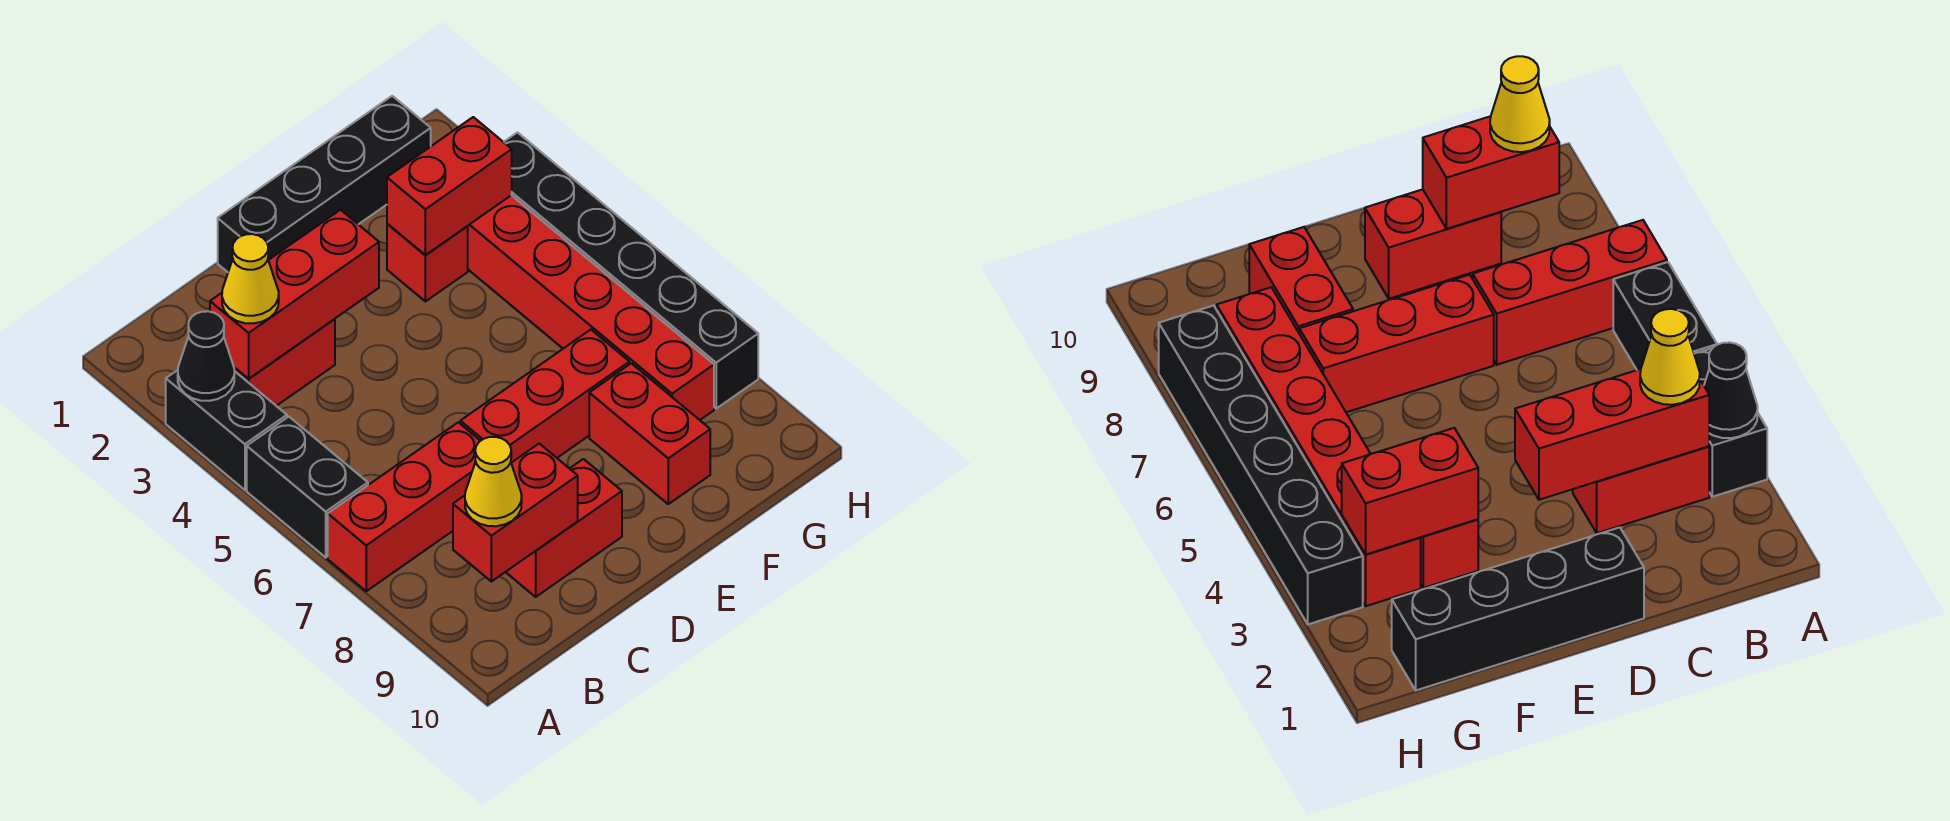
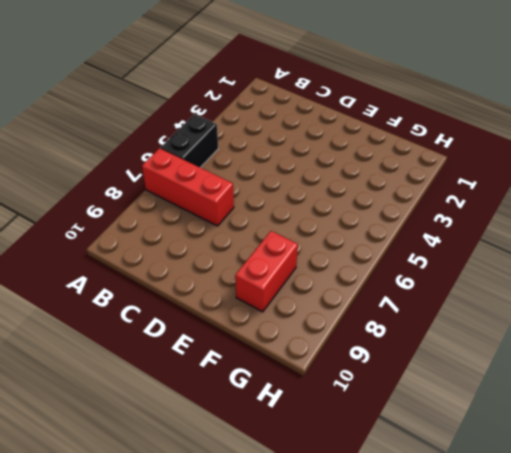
none -> black 1x2 brick [166,370,287,490]
none -> red 1x2 brick [234,319,335,406]
none -> red 1x2 brick [506,459,622,597]

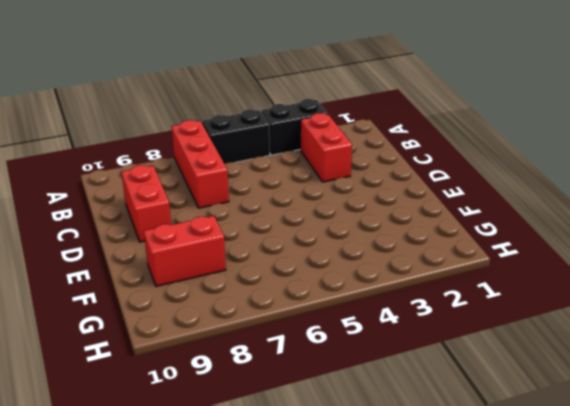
none -> black 1x4 brick [218,96,431,272]
none -> red 1x3 brick [460,330,629,463]
none -> red 1x1 brick [387,224,468,301]

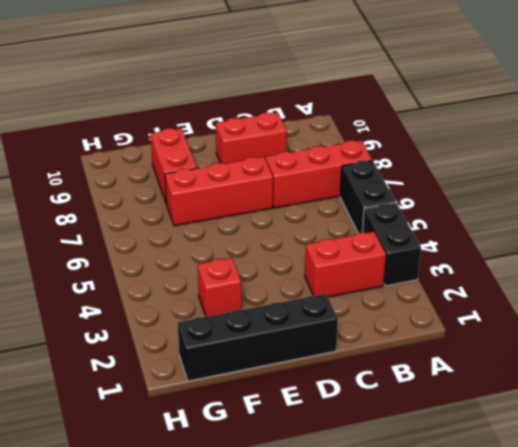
none -> red 1x6 brick [467,195,714,420]
none -> black 1x6 brick [504,133,758,408]
none -> black 1x1 cone [178,311,234,401]

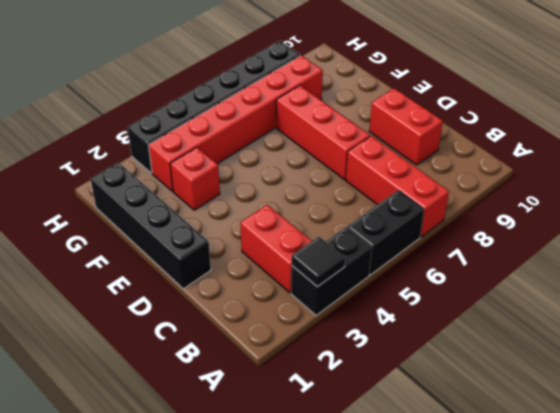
black 1x1 tile [292,237,345,287] -> black 1x1 cone [178,311,234,401]
none -> red 1x2 brick [589,363,710,504]
none -> red 1x3 brick [210,210,379,379]
none -> red 1x2 brick [453,444,578,582]

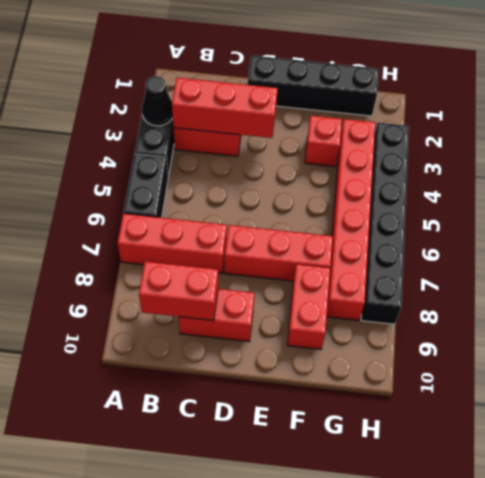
none -> red 1x2 brick [387,117,512,255]
none -> yellow 1x1 cone [222,234,279,324]
none -> yellow 1x1 cone [465,437,522,526]

